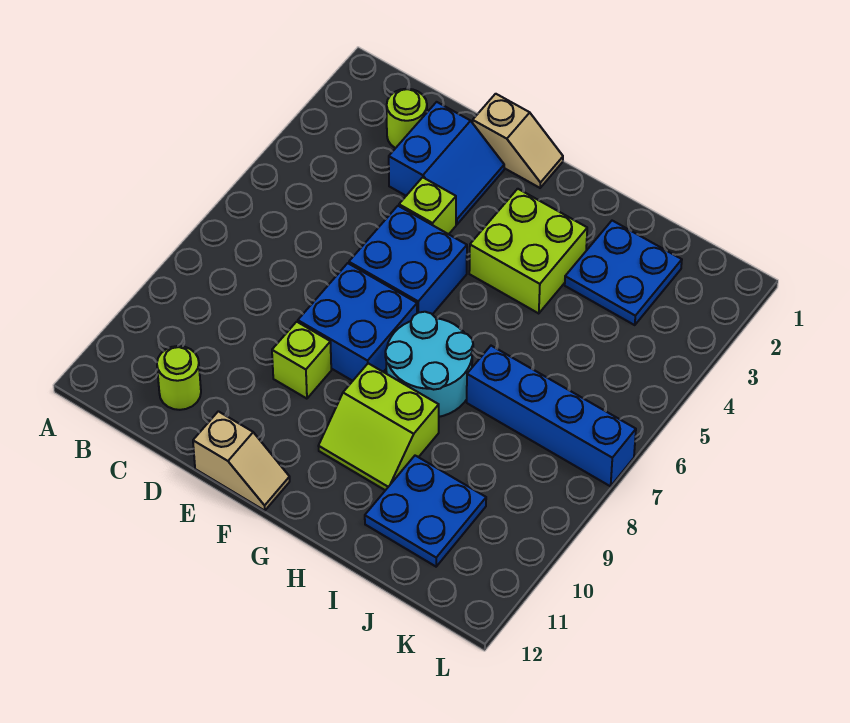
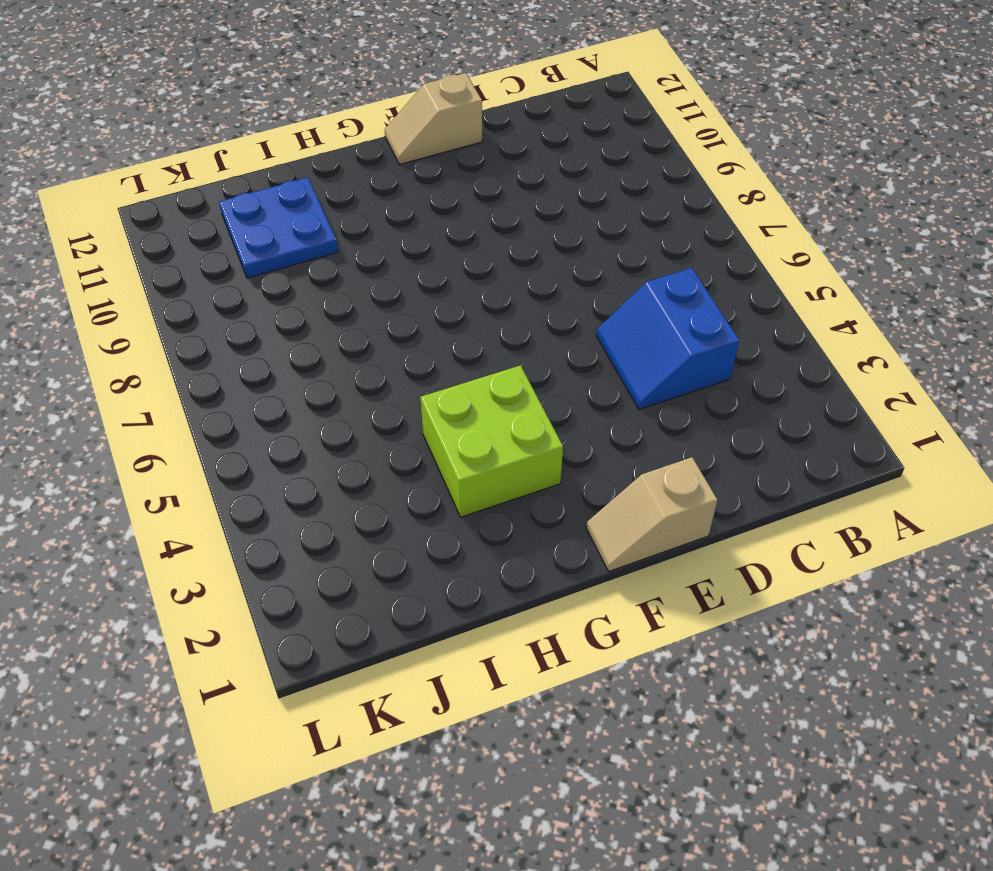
blue 2x2 slope [596,268,739,409] -> blue 2x2 slope moved to [389,102,504,224]
none -> lime 1x1 round brick [387,89,427,148]
none -> lime 1x1 round brick [157,346,201,410]
none -> lime 1x1 brick [399,177,456,234]

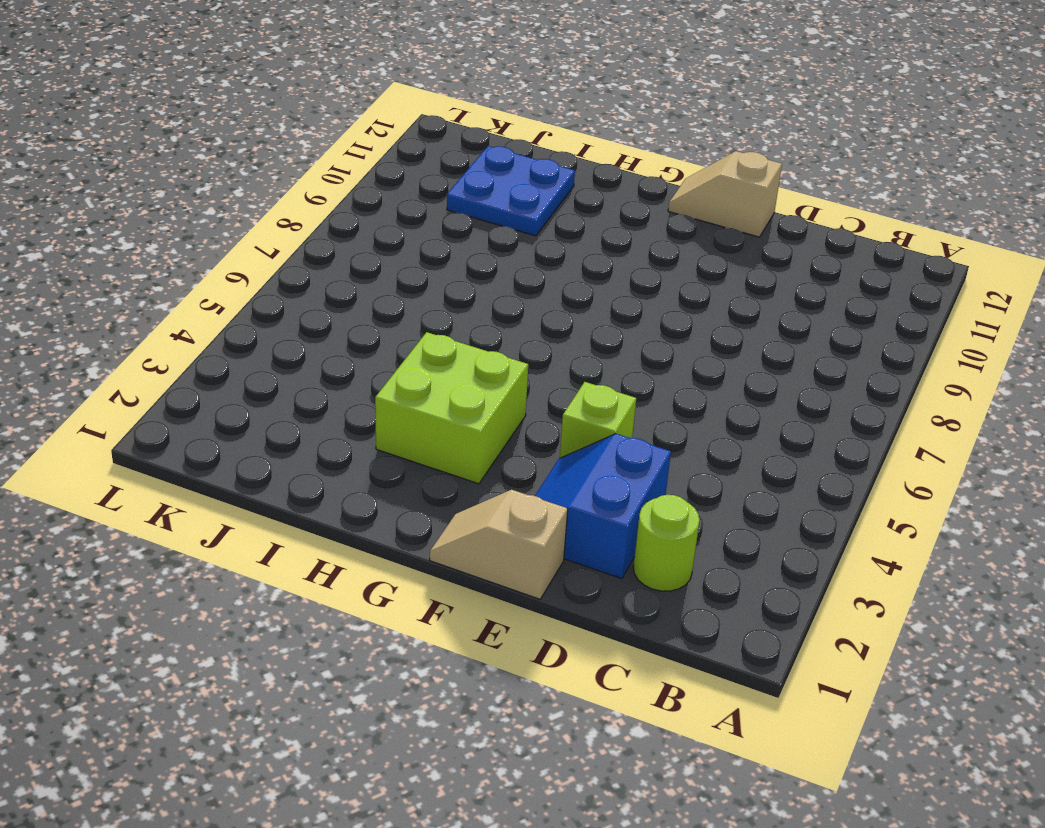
none -> lime 1x1 round brick [157,346,201,410]
none -> blue 2x2 brick [349,206,467,315]
none -> blue 2x2 brick [298,263,417,381]

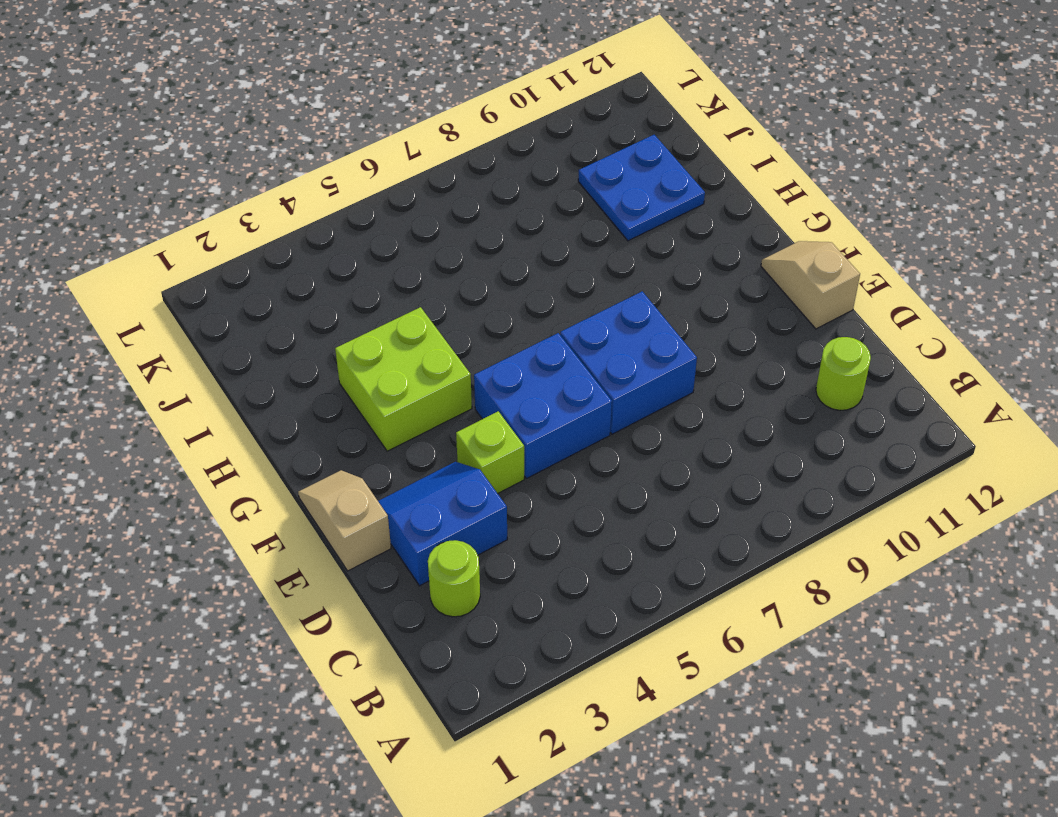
none -> lime 1x1 brick [272,322,331,399]
none -> cyan 2x2 round brick [385,312,473,417]
none -> lime 2x2 slope [319,363,439,490]

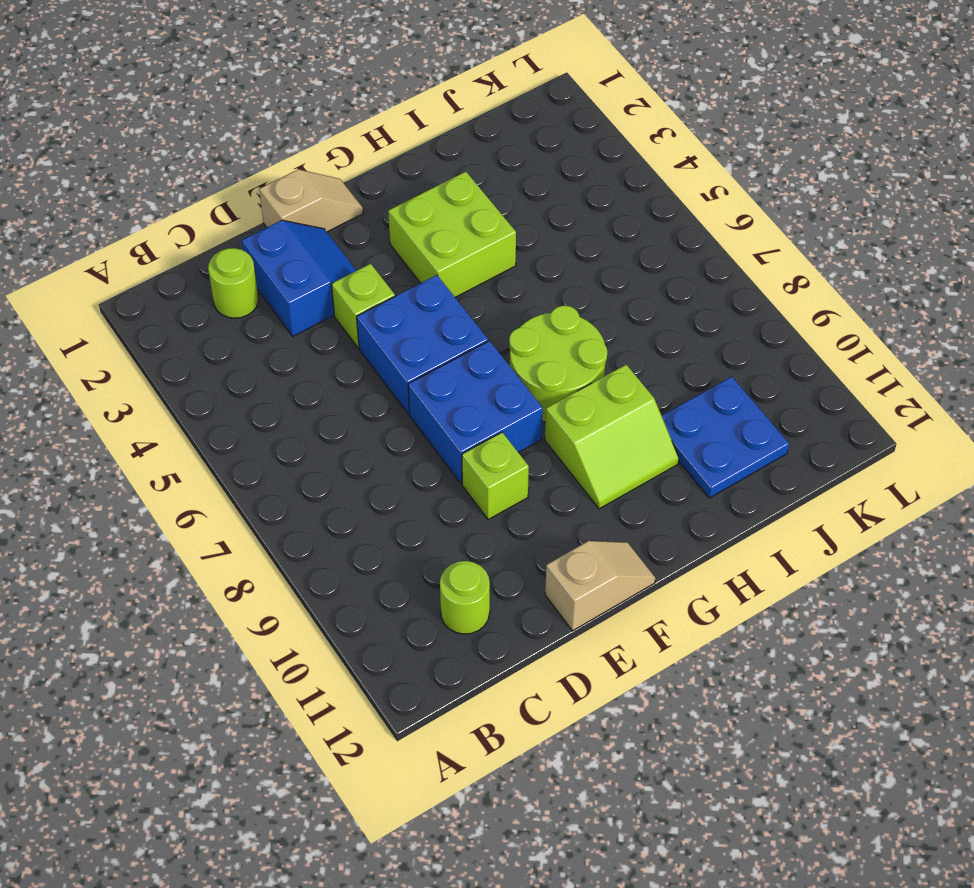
lime 2x2 round brick [509,306,607,422] -> cyan 2x2 round brick [385,312,473,417]
none -> blue 2x2 plate [565,221,682,325]
none -> blue 1x4 brick [467,346,636,486]

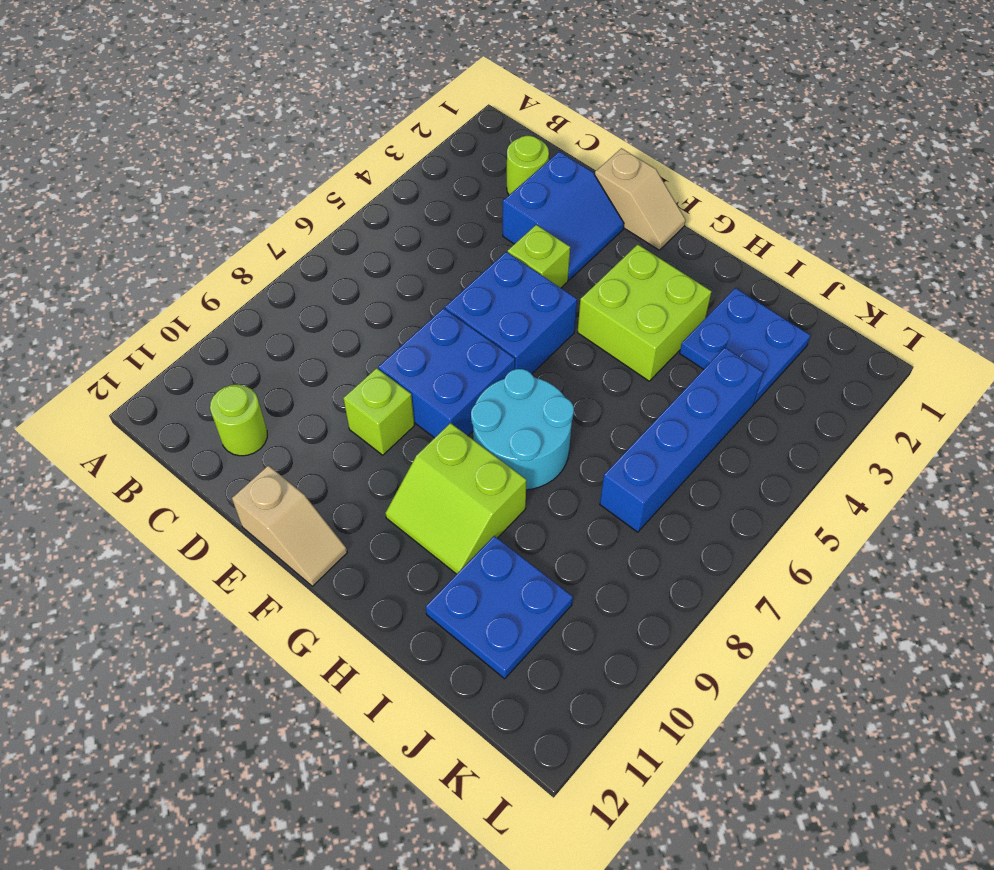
blue 1x4 brick [600,348,763,532] -> blue 1x4 brick turned to [467,346,636,486]

